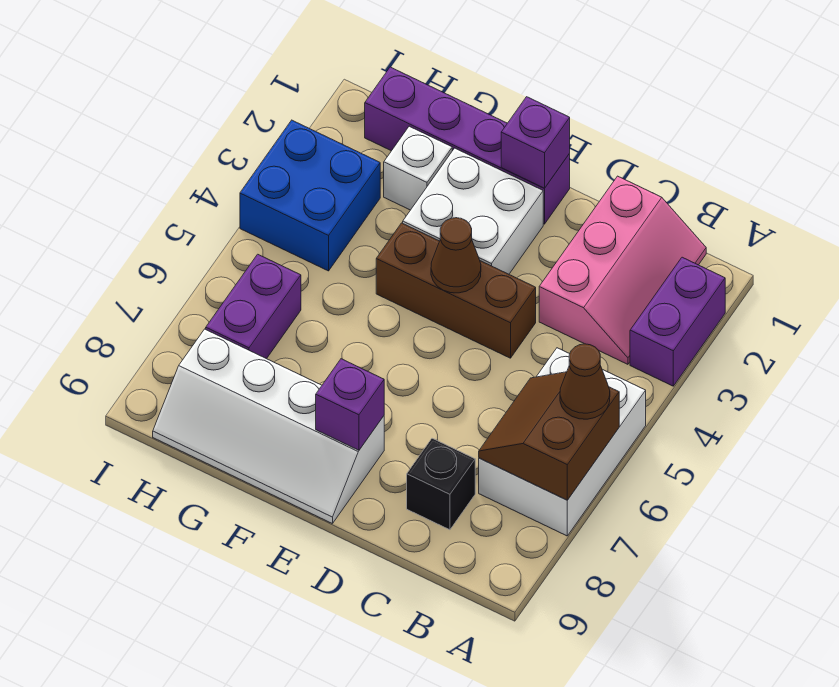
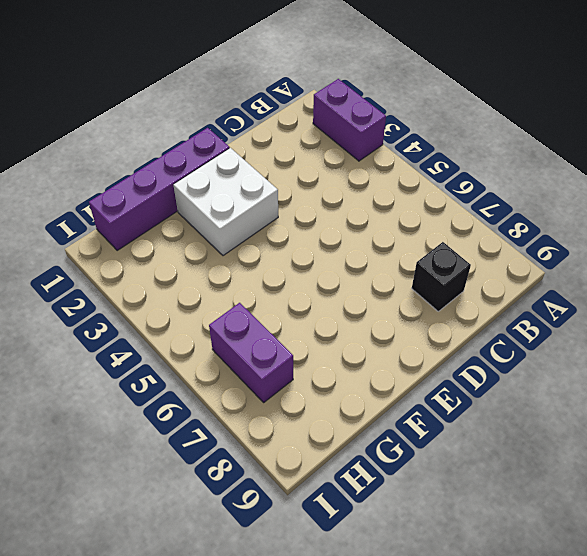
none -> white 2x3 brick [479,348,646,536]
none -> pink 2x3 slope [539,176,706,364]
none -> brown 1x3 brick [376,223,536,358]

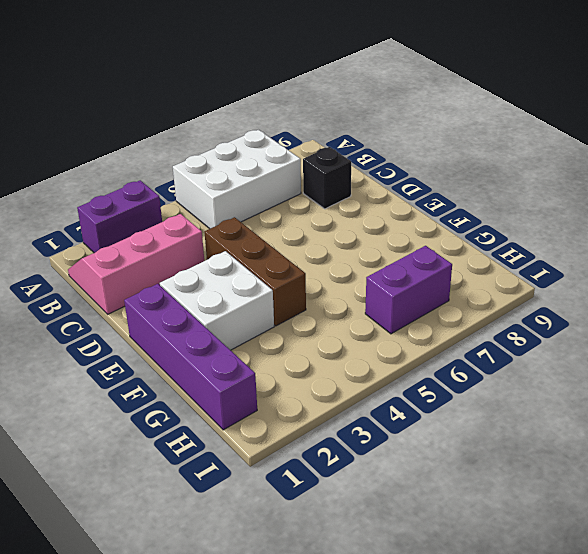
none -> white 2x4 slope [153,329,384,524]
none -> white 1x1 brick [384,126,452,210]
none -> blue 2x2 brick [240,120,380,271]

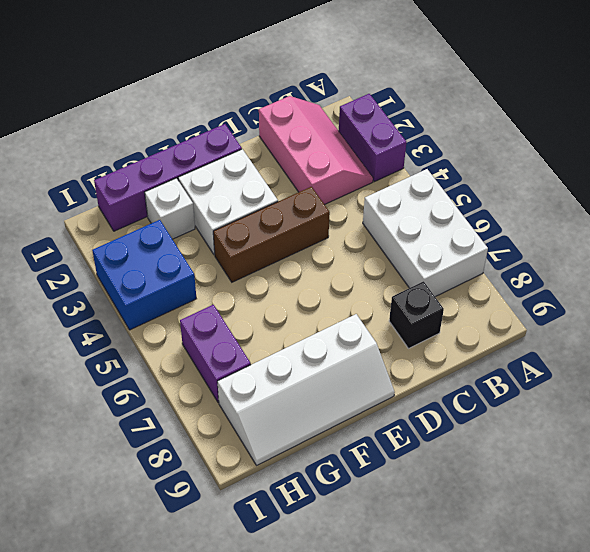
none -> brown 2x2 slope [479,372,619,500]
none -> purple 1x1 brick [501,97,570,188]
none -> brown 1x1 cone [431,218,481,293]

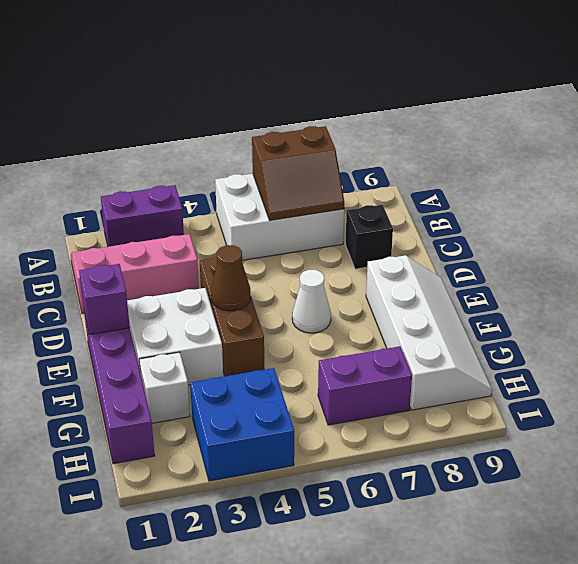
white 1x1 cone [292,270,331,333] -> none
none -> purple 1x1 brick [316,359,384,450]
none -> brown 1x1 cone [560,344,610,419]

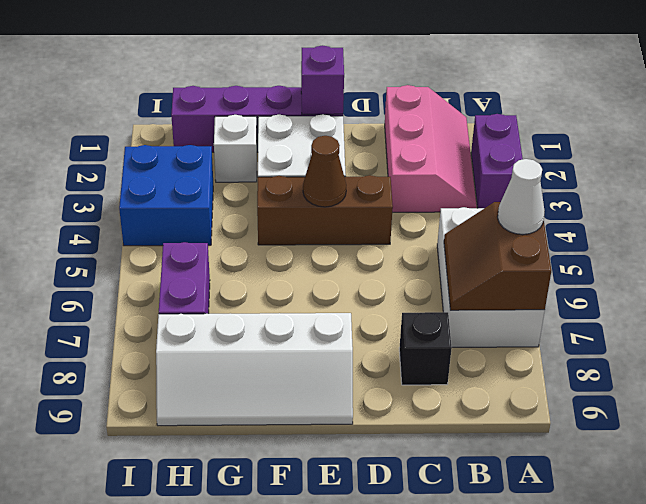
white 1x1 cone [498,159,545,234] -> brown 1x1 cone [560,344,610,419]
none -> purple 1x1 brick [316,359,384,450]

